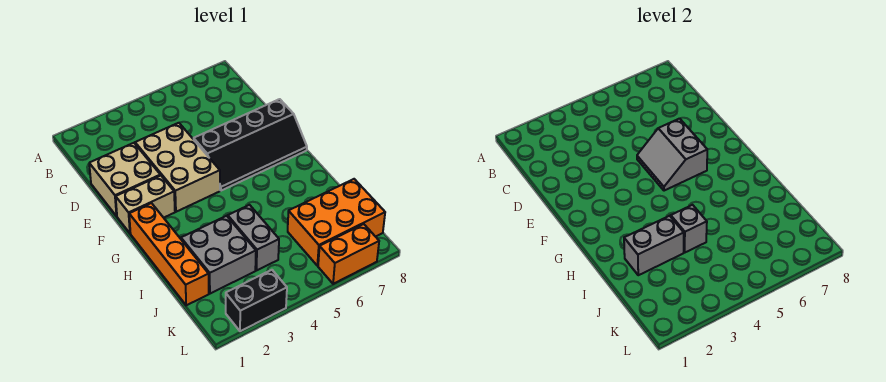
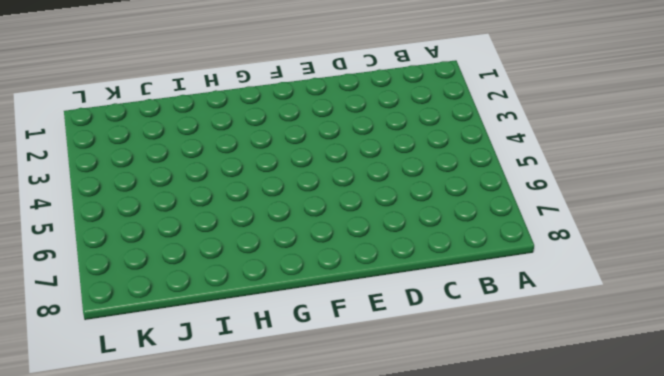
none -> tan 2x2 brick [89,143,160,216]
none -> tan 2x3 brick [135,123,220,212]
none -> black 2x4 slope [194,99,307,191]

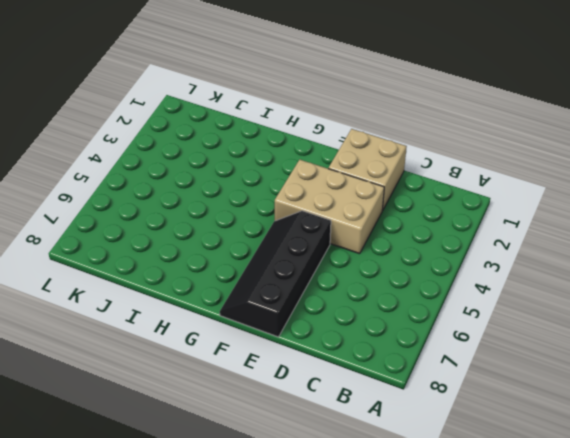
none -> tan 1x2 brick [116,175,175,233]
none -> orange 1x4 brick [129,203,209,305]
none -> grey 2x2 brick [181,216,256,294]

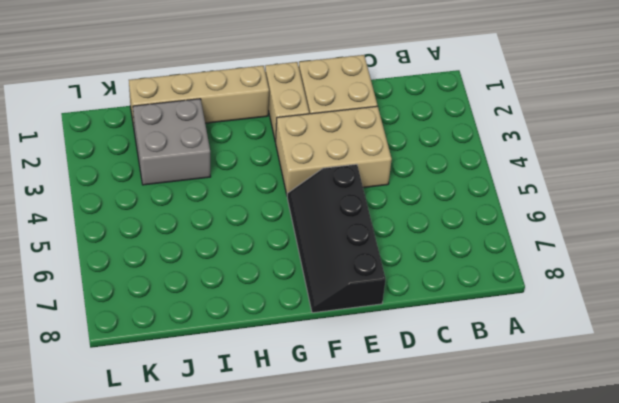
tan 1x4 brick [129,66,269,127] -> orange 1x4 brick [129,203,209,305]
none -> grey 1x2 brick [228,205,279,271]
none -> orange 2x3 brick [288,179,385,266]
none -> black 1x2 brick [226,270,287,331]

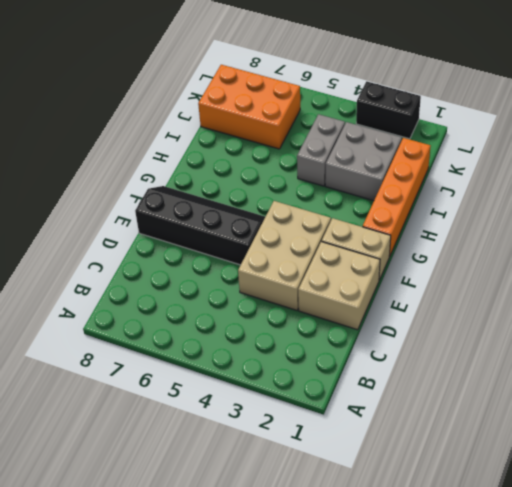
none -> orange 1x2 brick [318,224,379,284]
none -> grey 2x2 slope [637,119,707,191]
none -> grey 1x2 brick [624,216,684,275]

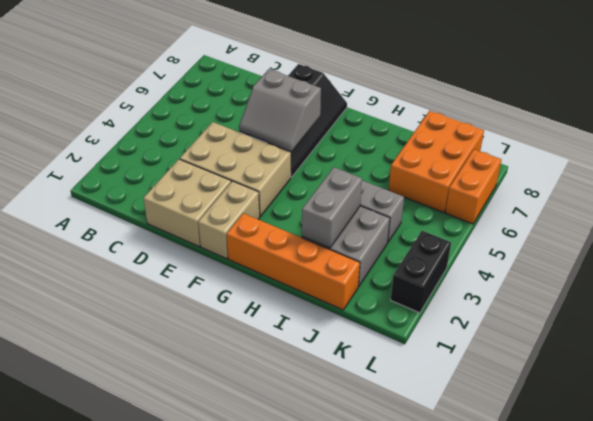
none -> grey 1x1 brick [671,205,707,252]

